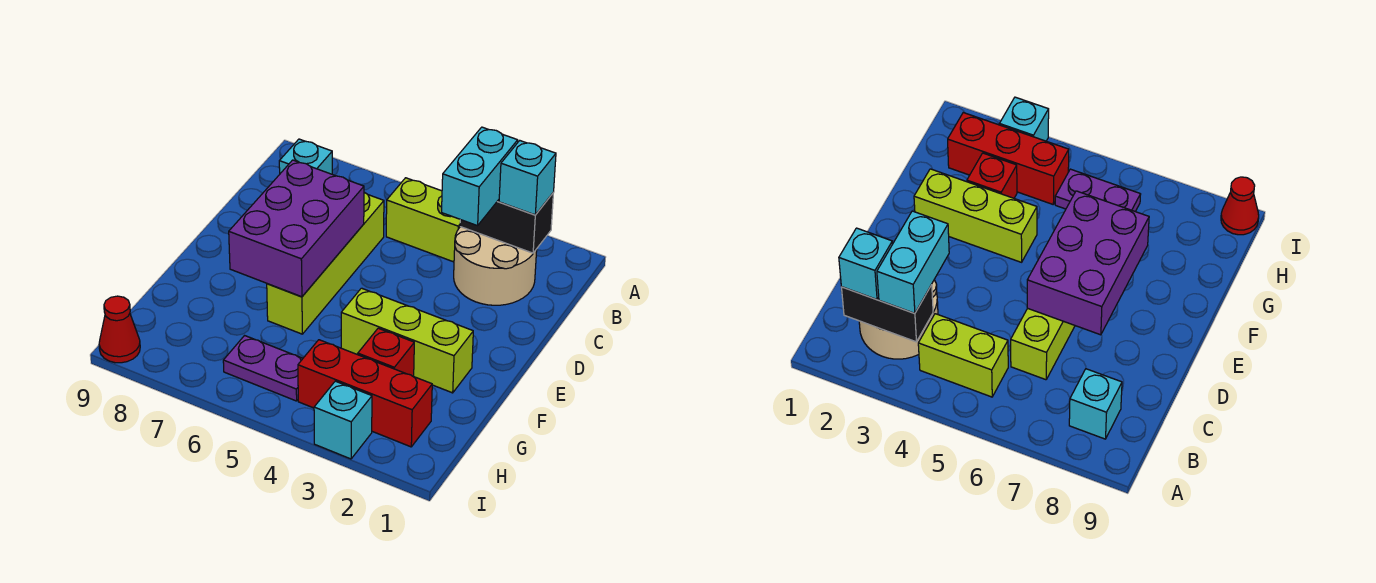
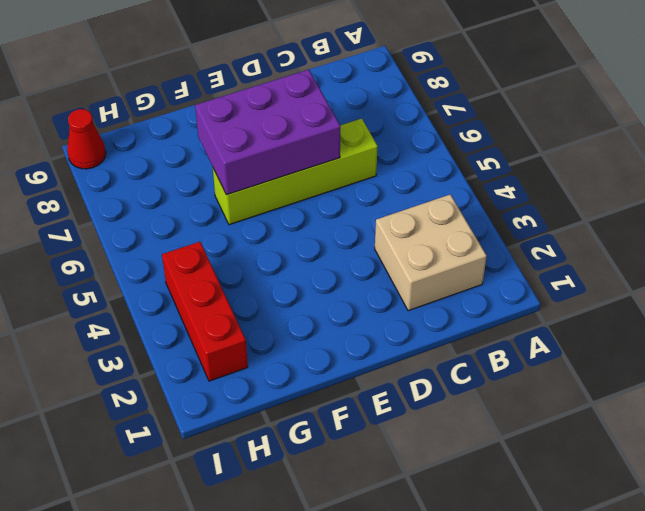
tan 2x2 brick [375,194,487,311] -> tan 2x2 round brick [454,227,537,305]
none -> lime 1x2 brick [386,178,460,262]
none -> cyan 1x1 brick [279,139,332,174]
none -> lime 1x3 brick [341,288,473,393]

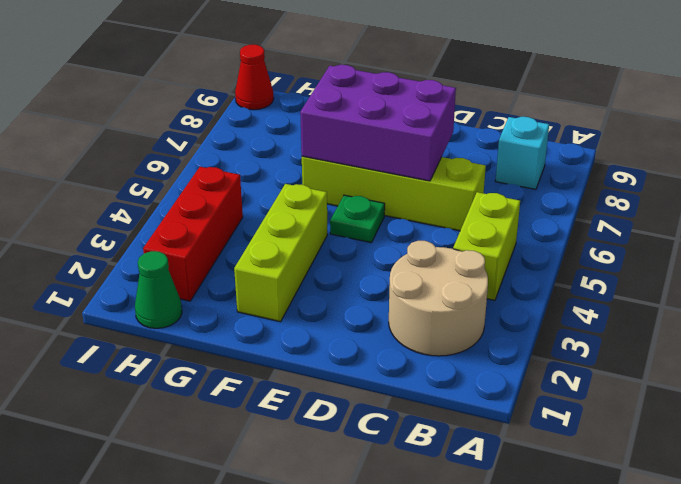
green 1x1 plate [330,195,385,243] -> none
green 1x1 cone [135,251,182,328] -> none
none -> red 1x1 brick [358,328,414,377]
none -> purple 1x2 plate [223,336,303,401]
none -> cyan 1x1 brick [314,381,372,459]

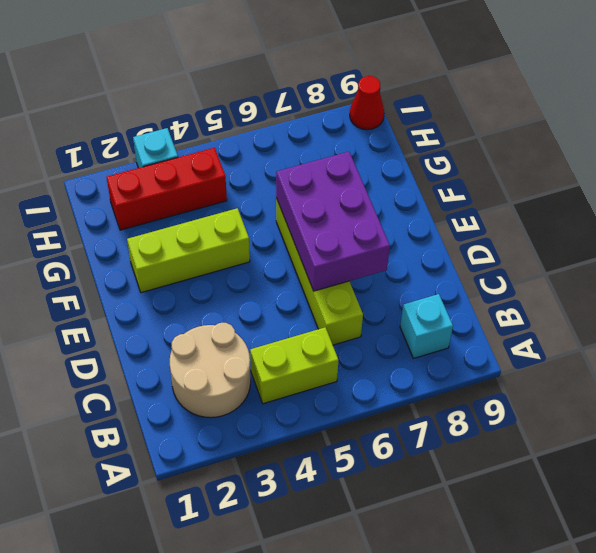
none -> red 1x1 brick [358,328,414,377]
none -> purple 1x2 plate [223,336,303,401]
none -> black 1x2 brick [460,193,553,253]

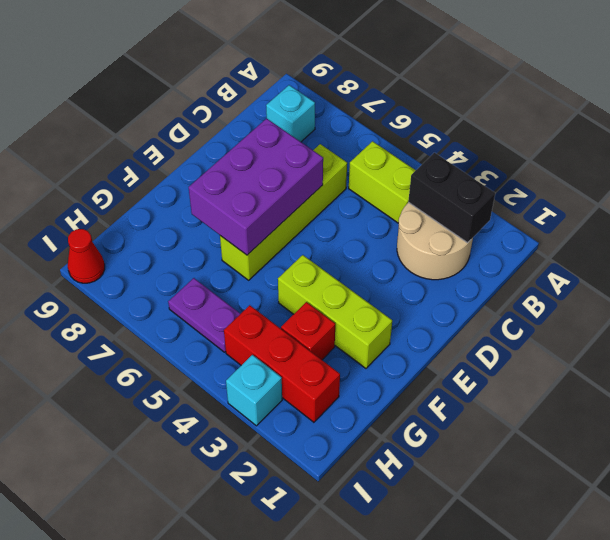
none -> cyan 1x1 brick [499,141,556,215]
none -> cyan 1x2 brick [442,127,518,226]

